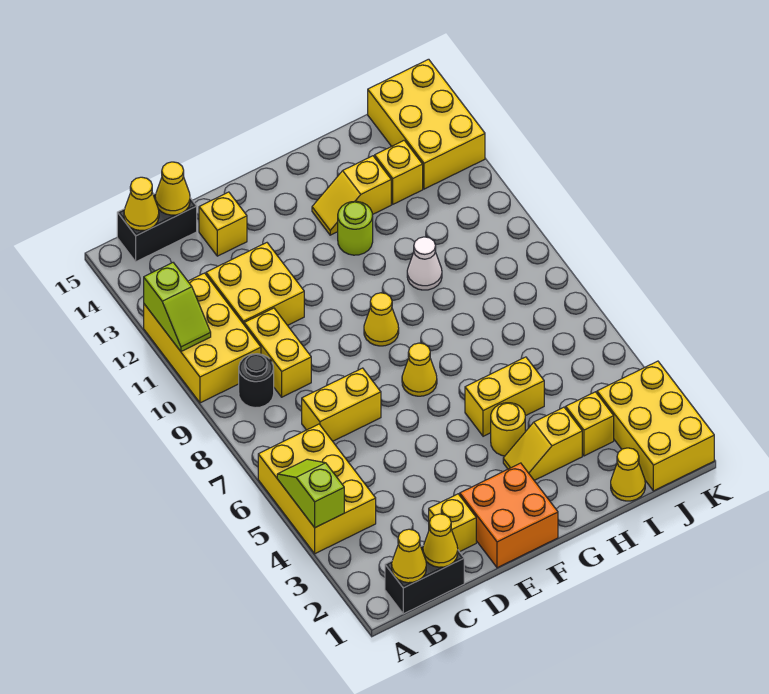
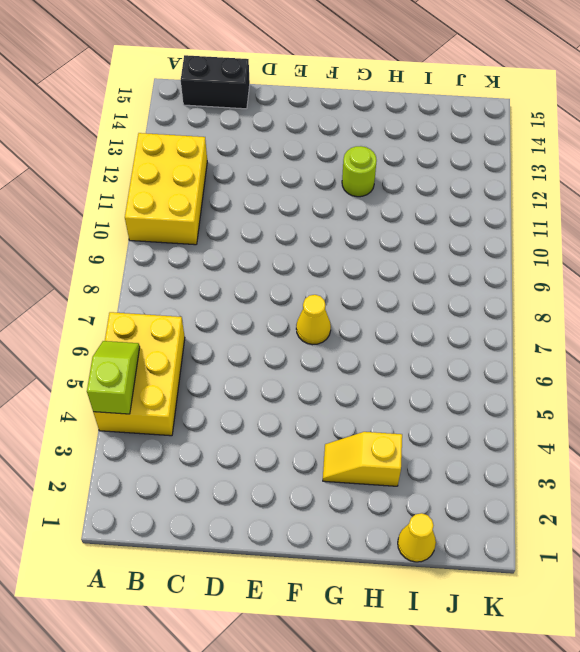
none -> black 1x2 brick [385,545,464,614]
none -> black 1x1 round brick [239,354,274,408]
none -> yellow 1x2 brick [302,368,381,441]
none -> yellow 1x2 brick [244,308,311,397]

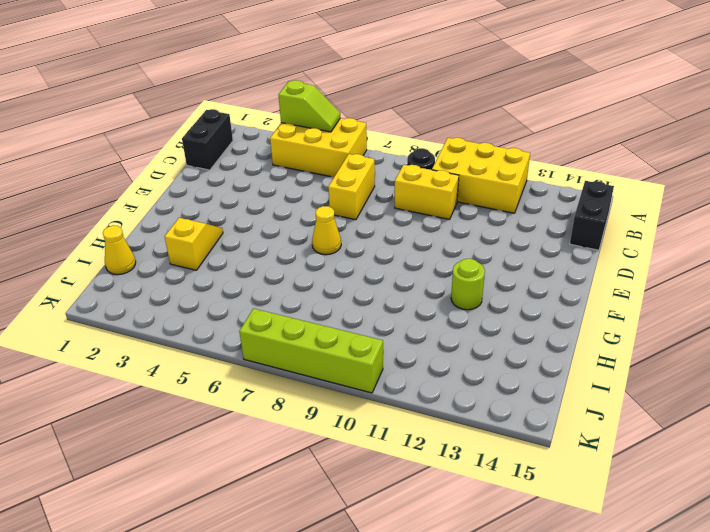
lime 1x4 brick [239,309,383,393] -> none
none -> yellow 2x2 brick [206,243,304,325]
none -> yellow 1x1 brick [429,494,476,552]
none -> yellow 1x1 brick [199,192,247,256]
none -> orange 2x2 brick [460,463,558,568]

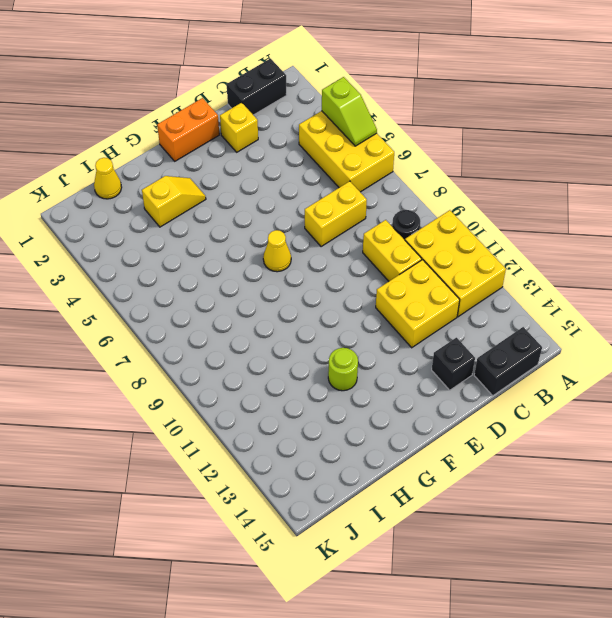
black 1x1 brick [432,338,475,390] -> yellow 1x1 brick [199,192,247,256]
orange 1x2 brick [157,98,219,161] -> orange 2x2 brick [460,463,558,568]
none -> yellow 1x1 cone [364,293,399,346]
none -> yellow 1x1 round brick [491,403,525,456]
none -> yellow 1x2 brick [465,357,544,436]
none -> yellow 1x2 slope [312,156,391,235]

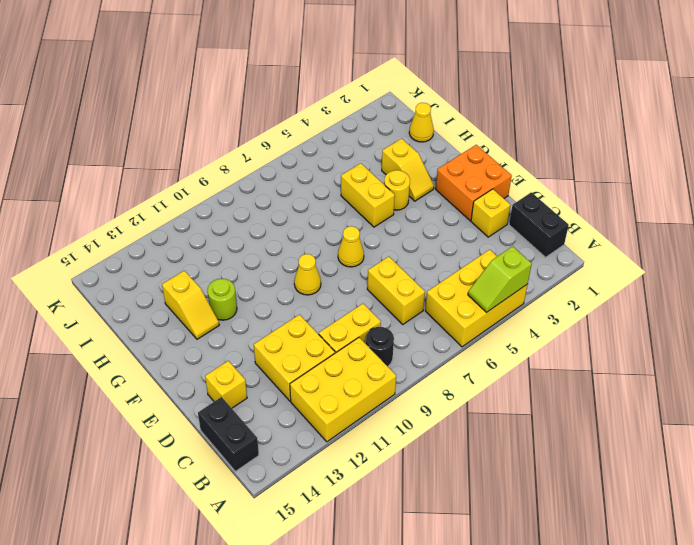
none -> white 1x1 cone [407,237,442,290]
none -> yellow 1x1 brick [566,392,614,456]
none -> yellow 1x1 brick [375,140,423,204]
none -> yellow 2x3 brick [597,361,714,491]

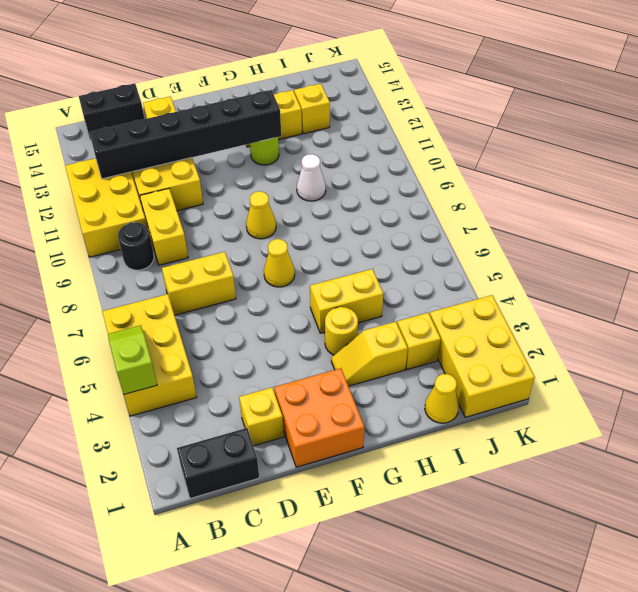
black 1x6 brick [89,90,281,179] -> none
none -> yellow 2x3 brick [368,59,485,189]
none -> lime 1x2 slope [144,263,211,351]
none -> yellow 1x1 cone [392,529,426,583]
none -> yellow 1x1 cone [124,177,159,231]

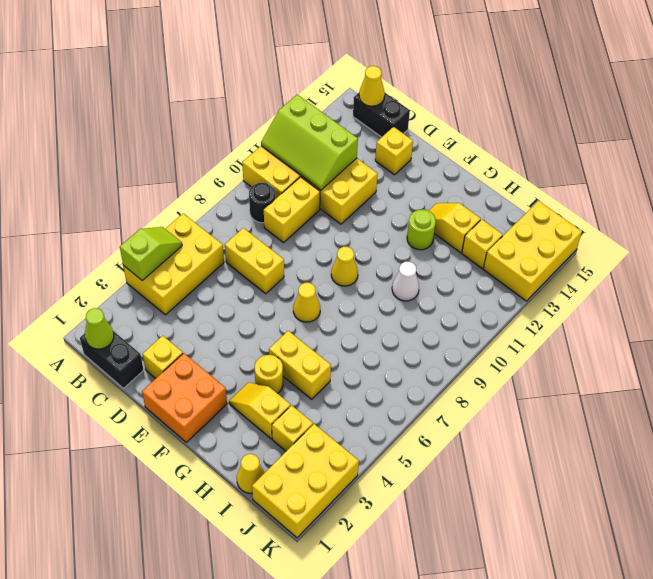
lime 2x3 slope [261,94,358,190] -> lime 1x2 slope [144,263,211,351]
lime 1x1 cone [85,308,114,349] -> yellow 1x1 cone [392,529,426,583]
none -> yellow 1x1 cone [423,514,458,567]
none -> yellow 1x1 cone [155,162,190,215]

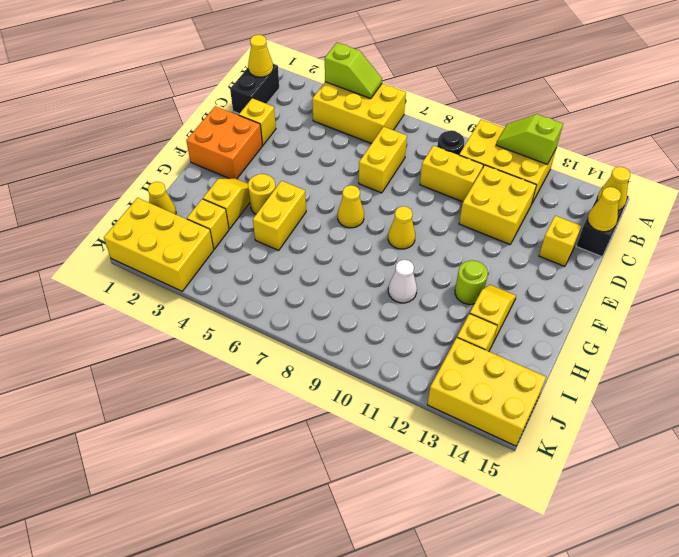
none -> yellow 1x1 cone [423,514,458,567]

